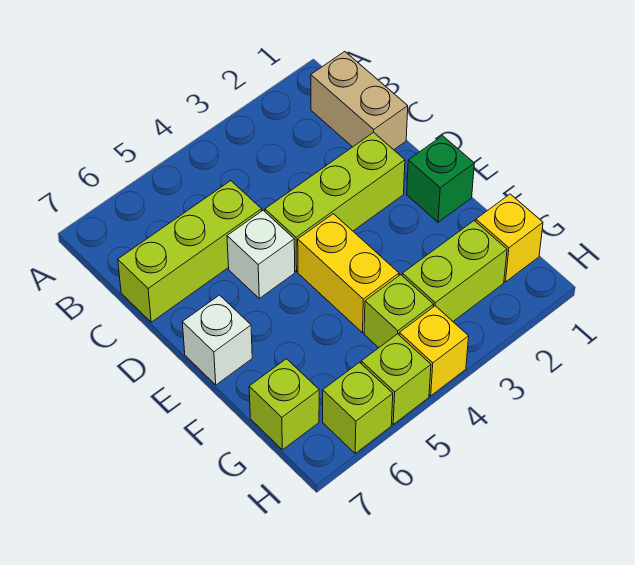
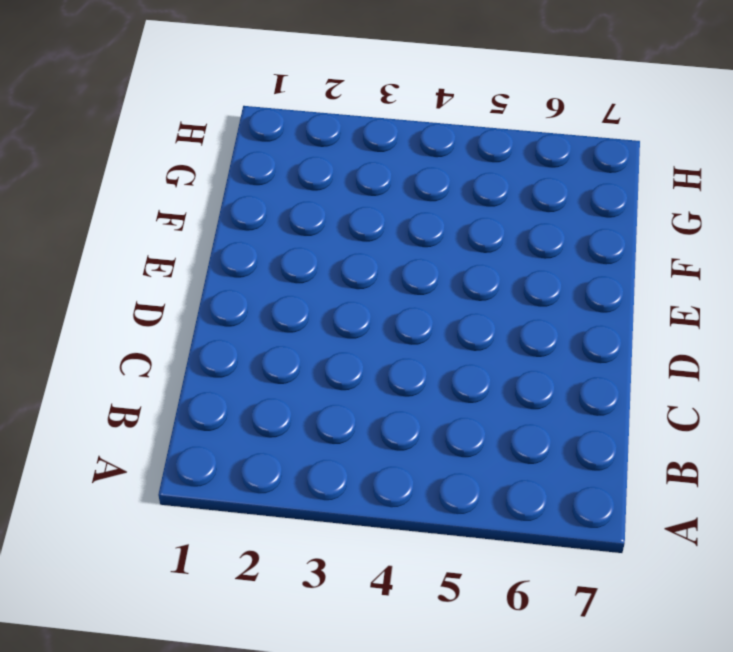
none -> tan 1x2 brick [311,51,408,150]
none -> lime 1x3 brick [118,181,262,322]
none -> lime 1x3 brick [265,132,405,272]

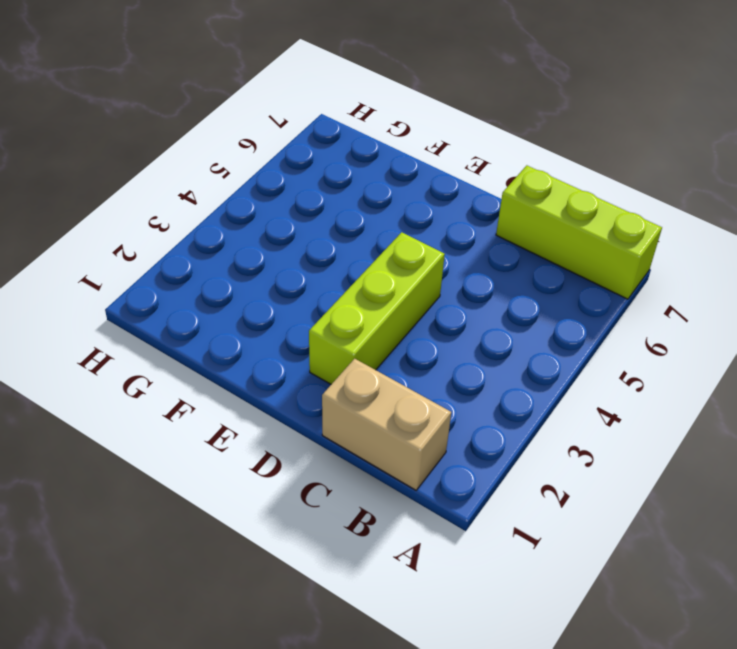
lime 1x3 brick [496,166,662,299] -> lime 1x3 brick turned to [118,181,262,322]
none -> white 1x1 brick [227,210,295,298]
none -> green 1x1 brick [407,136,474,222]
none -> yellow 1x2 brick [298,214,399,333]

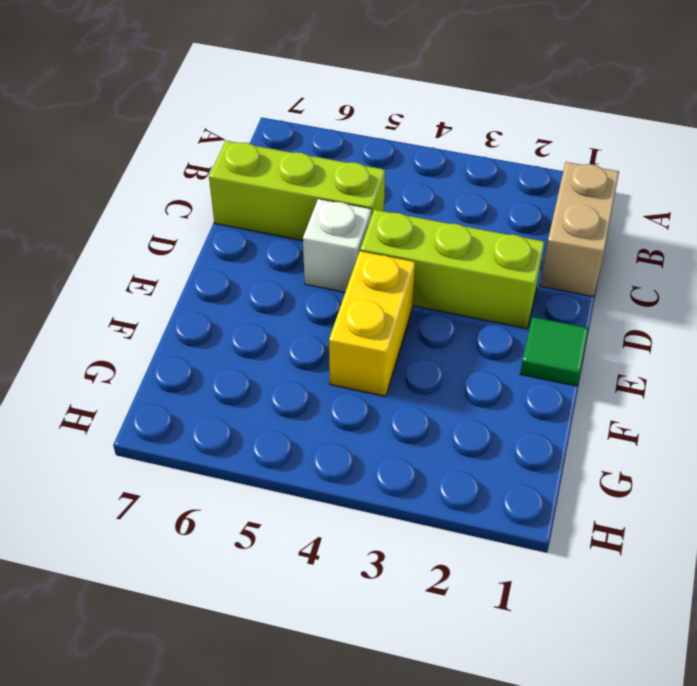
green 1x1 tile [520,317,589,386] -> green 1x1 brick [407,136,474,222]
none -> white 1x1 brick [182,295,252,385]
none -> yellow 1x1 brick [476,194,543,282]
none -> lime 1x2 brick [402,221,507,321]

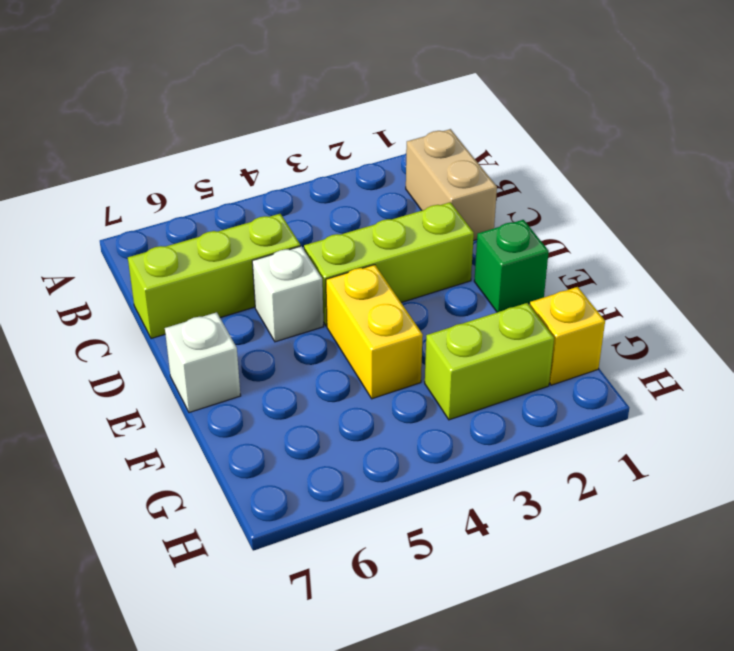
none -> lime 1x1 brick [364,275,434,348]
none -> lime 1x1 brick [249,359,319,450]
none -> yellow 1x1 brick [399,306,469,396]

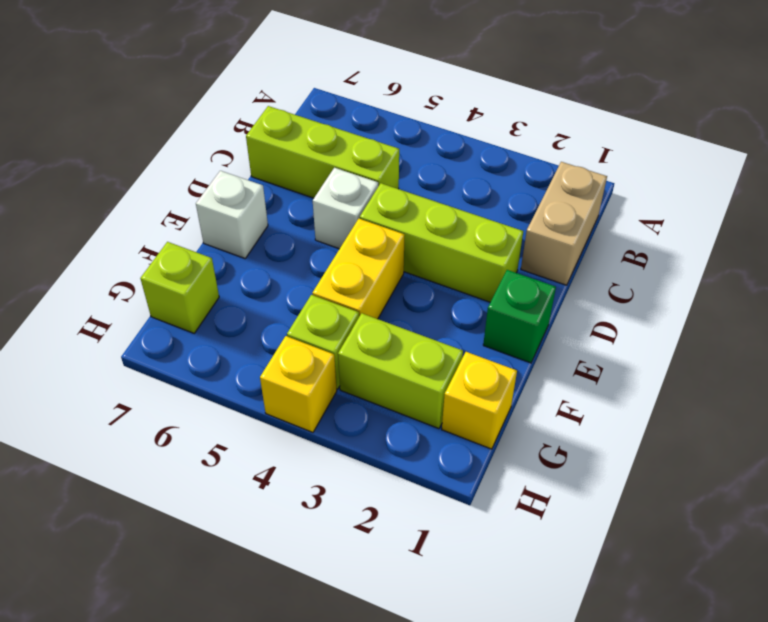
none -> lime 1x1 brick [361,334,431,424]
none -> lime 1x1 brick [323,363,393,453]

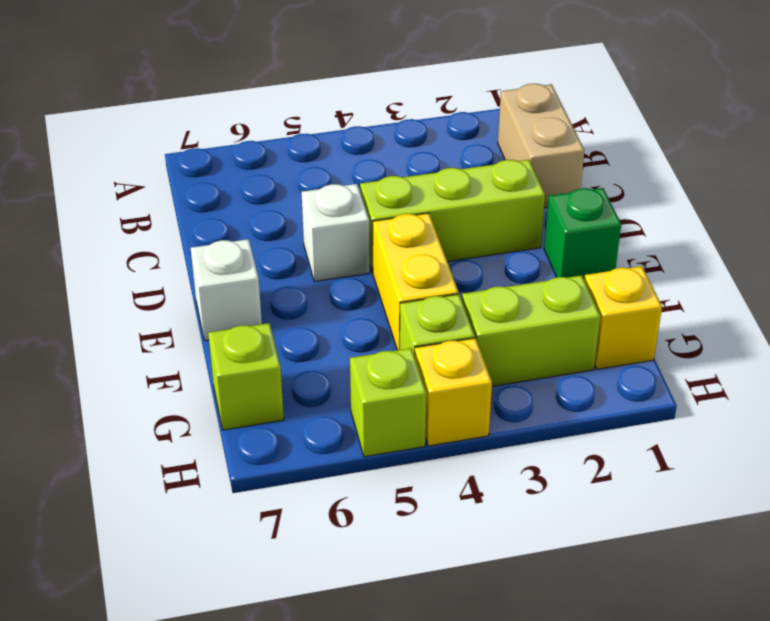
none -> lime 1x3 brick [118,181,262,322]
none -> lime 1x1 brick [323,363,393,453]

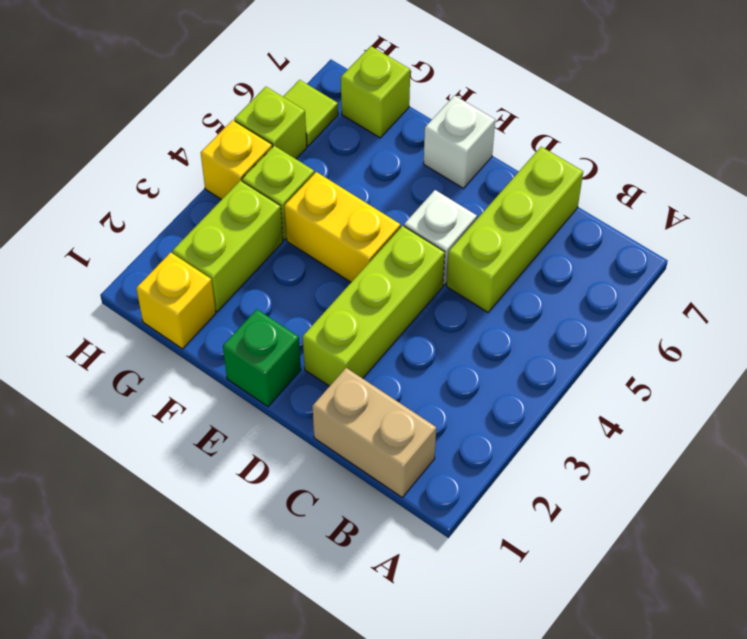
lime 1x1 tile [283,80,338,146] -> lime 1x1 brick [323,363,393,453]

